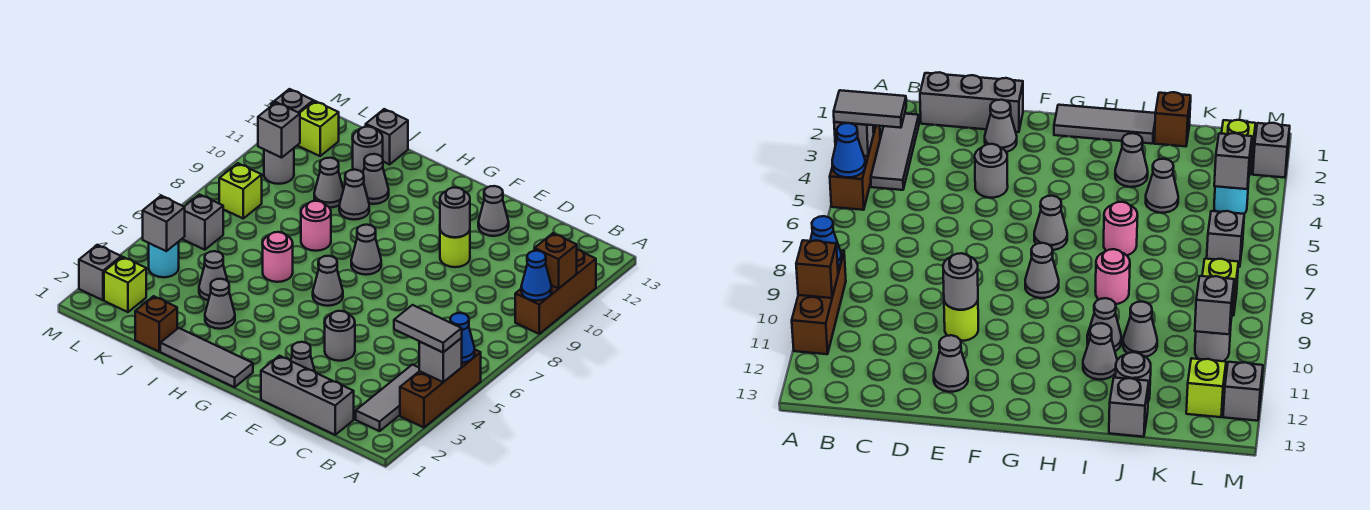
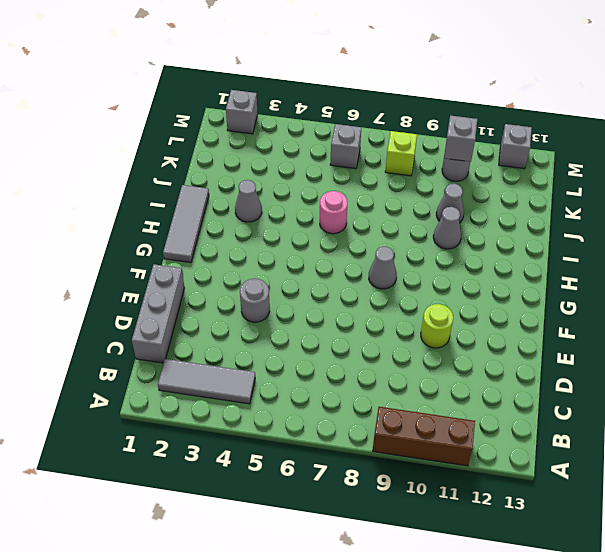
none -> brown 1x3 brick [400,350,481,427]
none -> grey 1x1 cone [291,342,315,372]
none -> grey 1x1 cone [478,186,509,236]
none -> grey 1x1 cone [313,256,343,306]

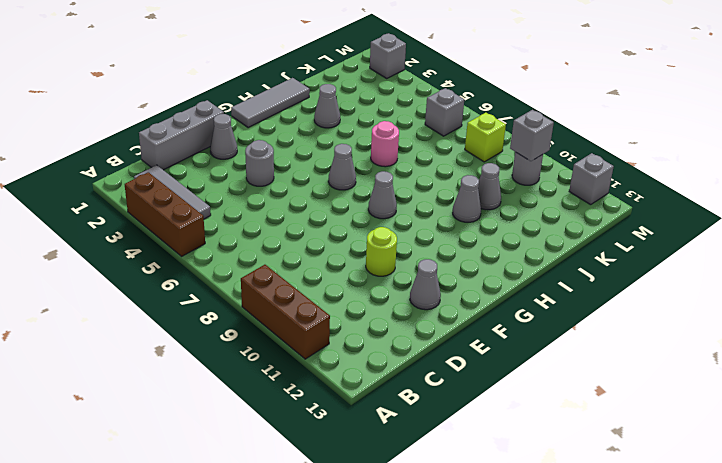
none -> pink 1x1 round brick [301,201,331,251]
none -> grey 1x1 cone [363,154,389,204]
none -> brown 1x1 brick [135,296,177,351]
none -> grey 1x1 cone [199,251,227,300]

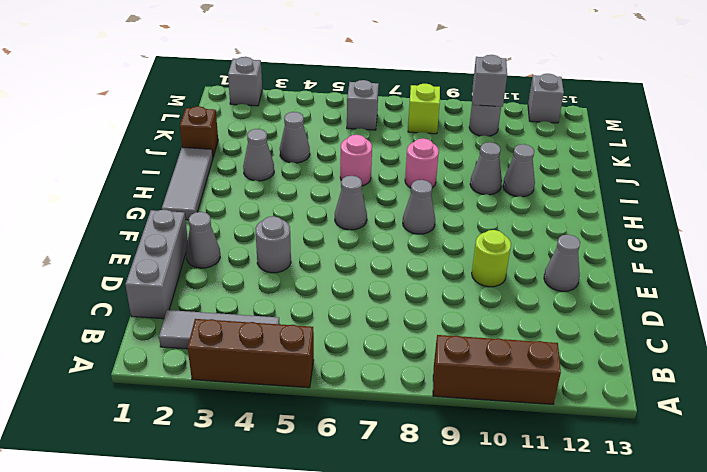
none -> grey 1x1 cone [314,158,343,208]
none -> grey 1x1 round brick [353,127,383,173]
none -> grey 1x1 brick [366,109,408,164]
none -> lime 1x1 brick [104,257,146,312]

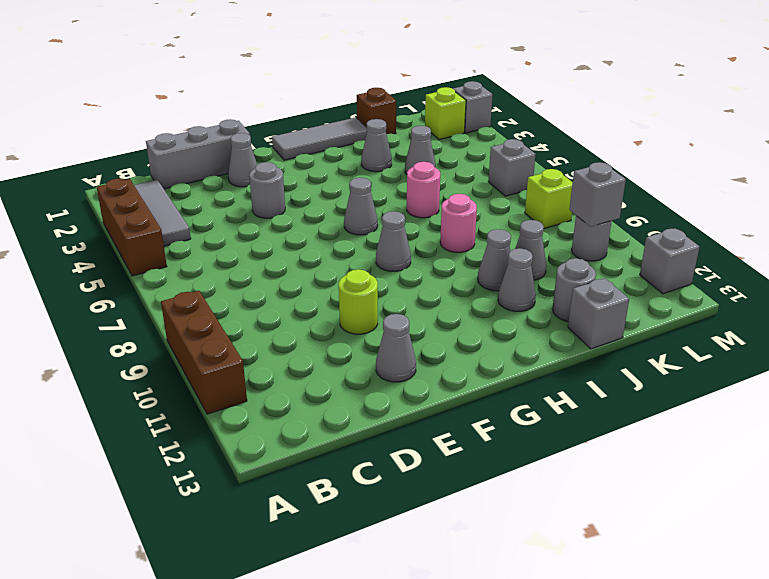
none -> cyan 1x1 round brick [149,242,179,277]
none -> lime 1x1 brick [297,101,339,156]
none -> grey 1x1 brick [419,338,462,382]
none -> blue 1x1 cone [450,313,475,363]

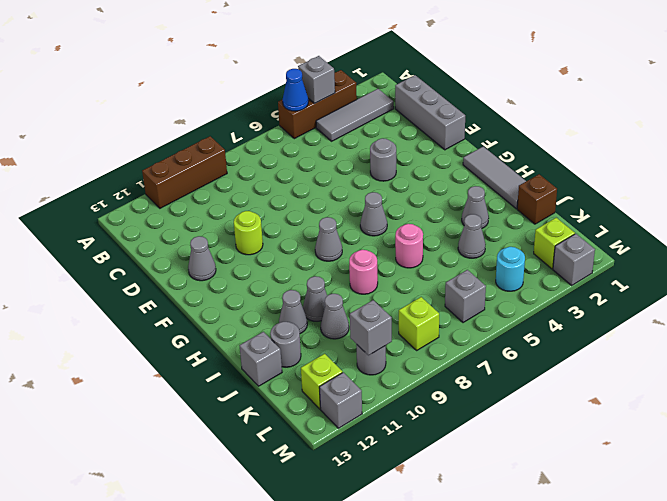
none -> grey 1x1 cone [291,342,315,372]
none -> blue 1x1 cone [521,251,552,301]
none -> brown 1x1 brick [535,233,577,289]
none -> grey 1x1 round brick [440,188,470,237]

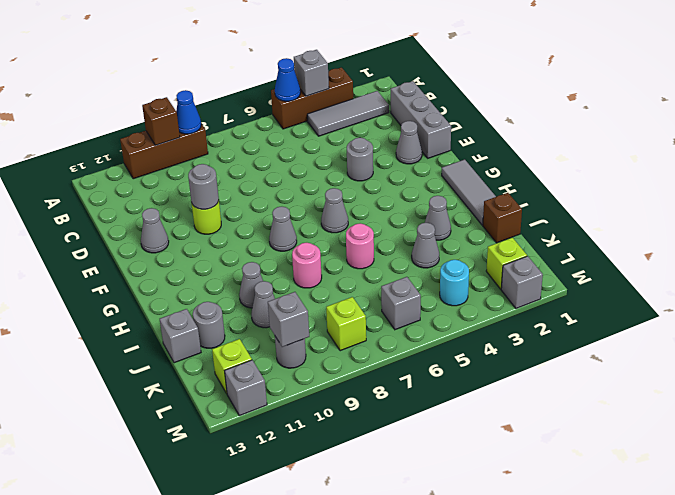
none -> grey 1x1 cone [363,154,389,204]
none -> grey 1x1 brick [143,196,185,251]
none -> grey 1x2 tile [394,305,462,352]

